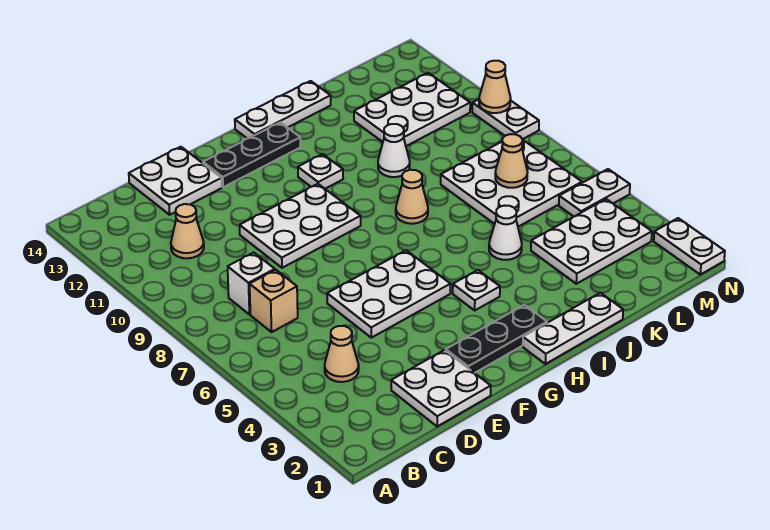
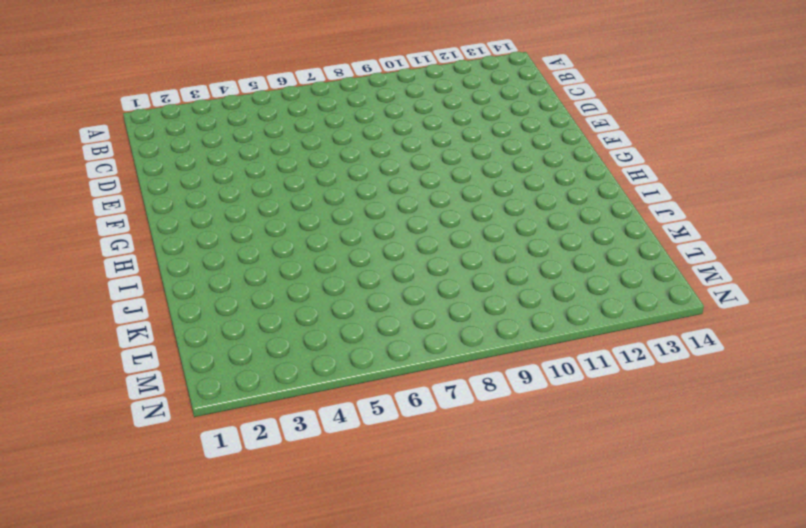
none -> tan 1x1 cone [325,326,359,382]
none -> tan 1x1 brick [250,270,298,332]
none -> white 1x1 brick [228,252,275,315]

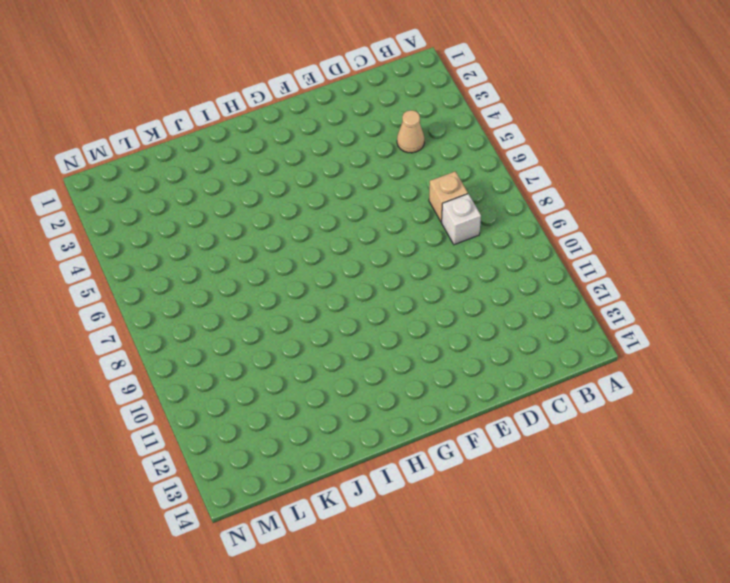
none -> tan 1x1 cone [171,204,204,258]
none -> white 2x2 plate [391,350,491,427]
none -> white 2x2 plate [129,147,222,215]

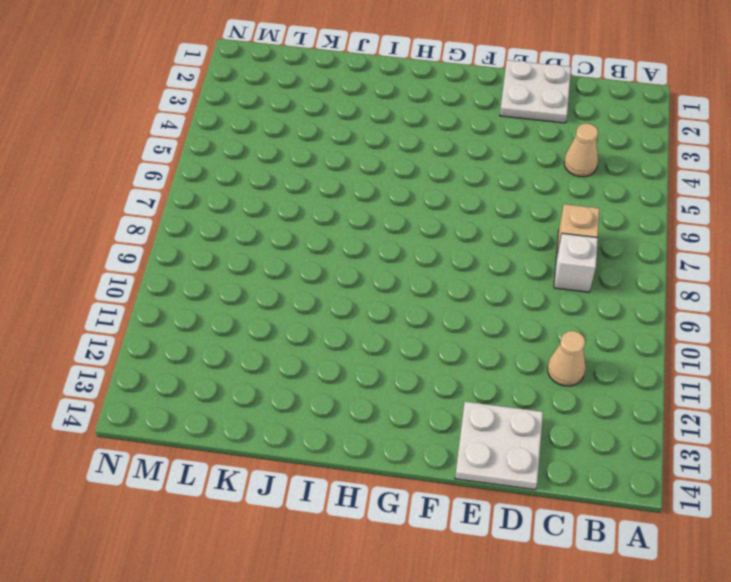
none -> white 2x3 plate [327,250,451,338]
none -> white 2x3 plate [240,184,361,268]
none -> black 1x3 plate [446,305,547,373]

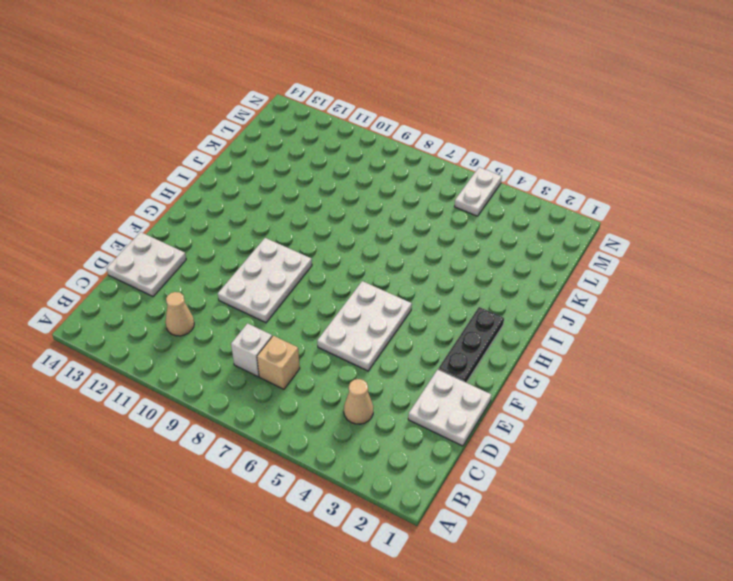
none -> black 1x3 plate [203,122,301,187]
none -> white 1x3 plate [523,293,623,364]
none -> white 1x1 plate [453,270,500,310]

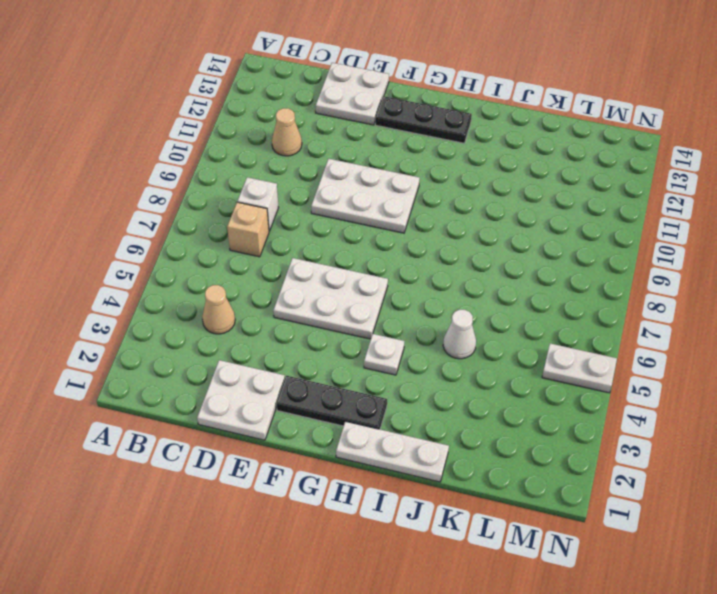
none -> white 1x1 plate [298,154,343,189]
none -> white 1x3 plate [235,81,331,139]
none -> tan 1x1 cone [396,170,428,224]

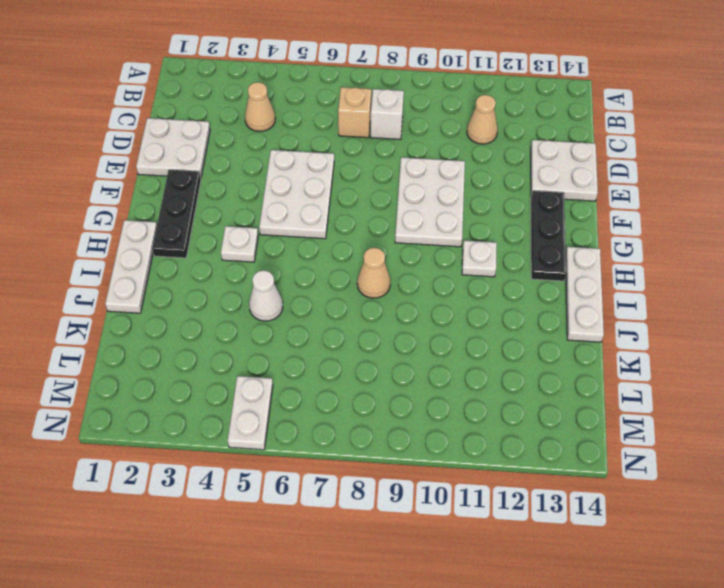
none -> white 1x1 cone [378,124,410,177]
none -> white 2x3 plate [531,199,652,284]
none -> white 3x3 plate [441,140,582,227]

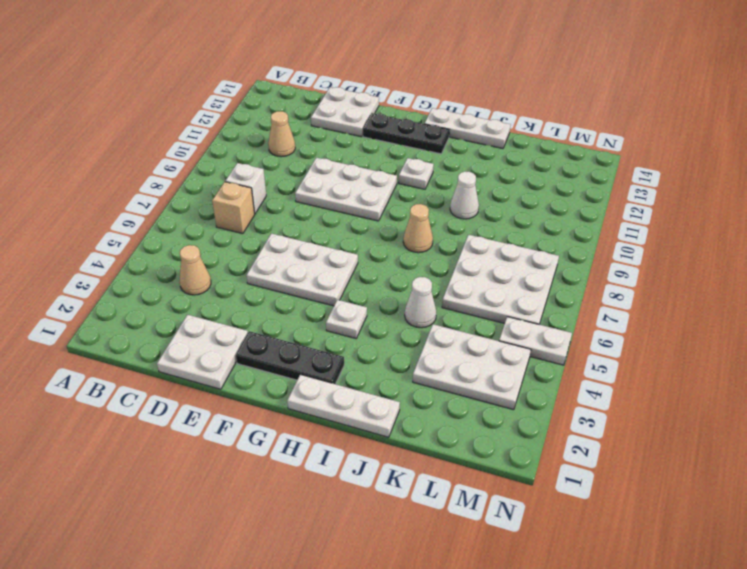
none -> white 2x3 plate [354,73,470,146]
none -> white 1x2 plate [654,218,725,275]
none -> white 1x2 plate [472,99,539,139]

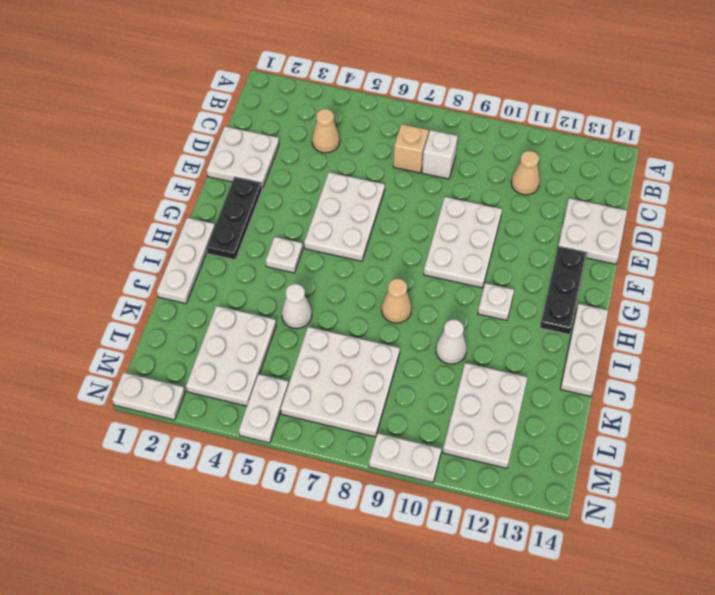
none -> tan 1x1 cone [495,134,528,188]
none -> tan 1x1 cone [479,61,511,113]

